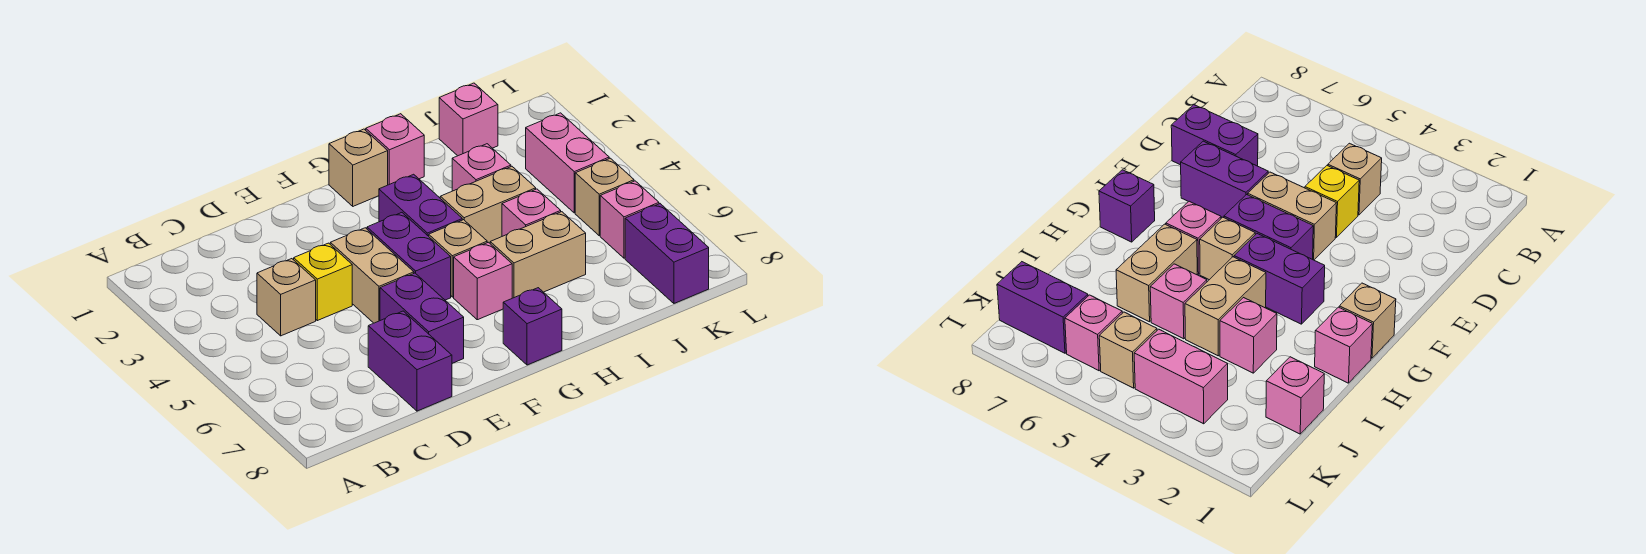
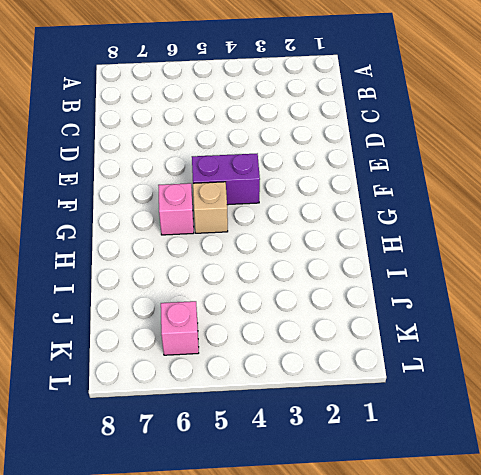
none -> tan 1x1 brick [257,259,316,336]
none -> yellow 1x1 brick [294,243,352,321]
none -> purple 1x2 brick [368,311,452,411]

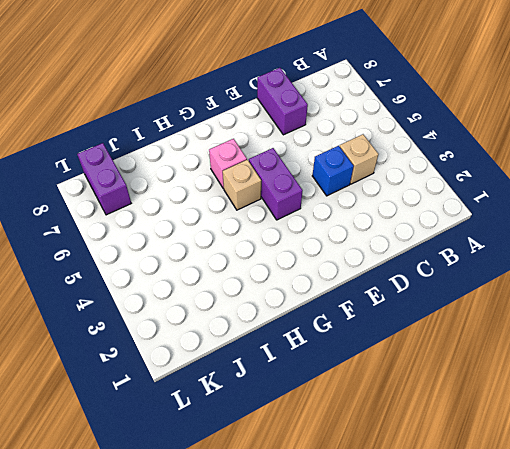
blue 1x1 brick [312,146,354,196] -> yellow 1x1 brick [294,243,352,321]
none -> tan 1x2 brick [330,228,414,323]
none -> purple 1x2 brick [380,273,464,363]
none -> tan 1x1 brick [329,129,388,206]

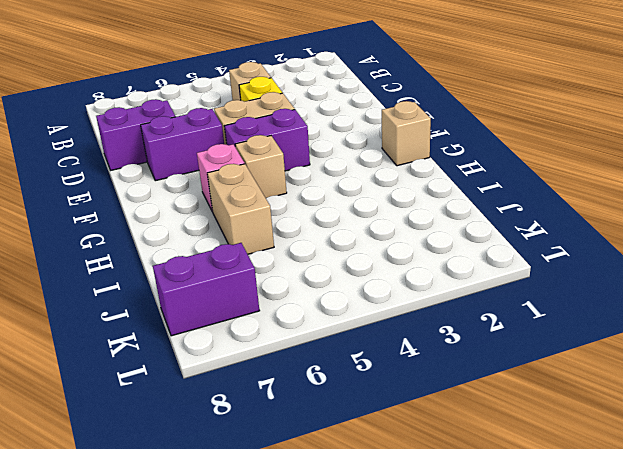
none -> purple 1x2 brick [379,174,462,236]
none -> purple 1x1 brick [503,288,562,365]
none -> pink 1x1 brick [366,114,424,185]

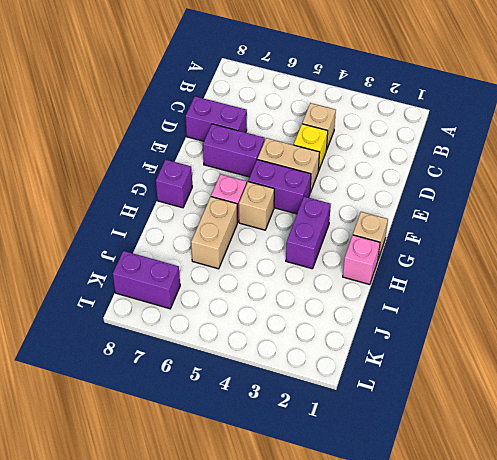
purple 1x2 brick [286,197,331,269] -> purple 1x2 brick turned to [379,174,462,236]
none -> tan 1x2 brick [440,167,536,243]
none -> pink 1x1 brick [452,144,511,191]
none -> pink 1x1 brick [502,189,561,236]

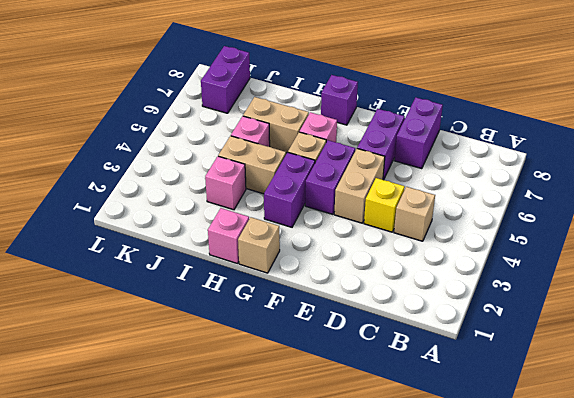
none -> pink 1x1 brick [439,83,498,156]
none -> pink 1x2 brick [526,113,609,213]
none -> tan 1x1 brick [575,158,634,236]

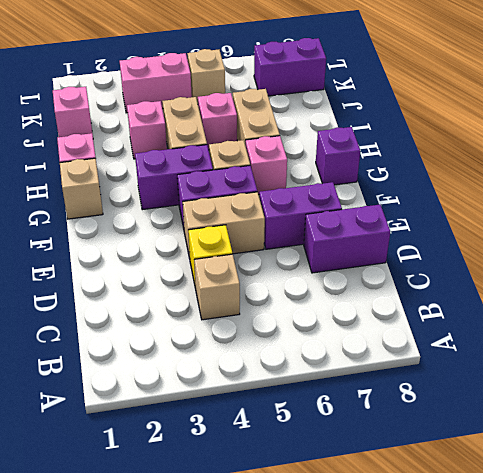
none -> pink 1x1 brick [600,181,659,258]

